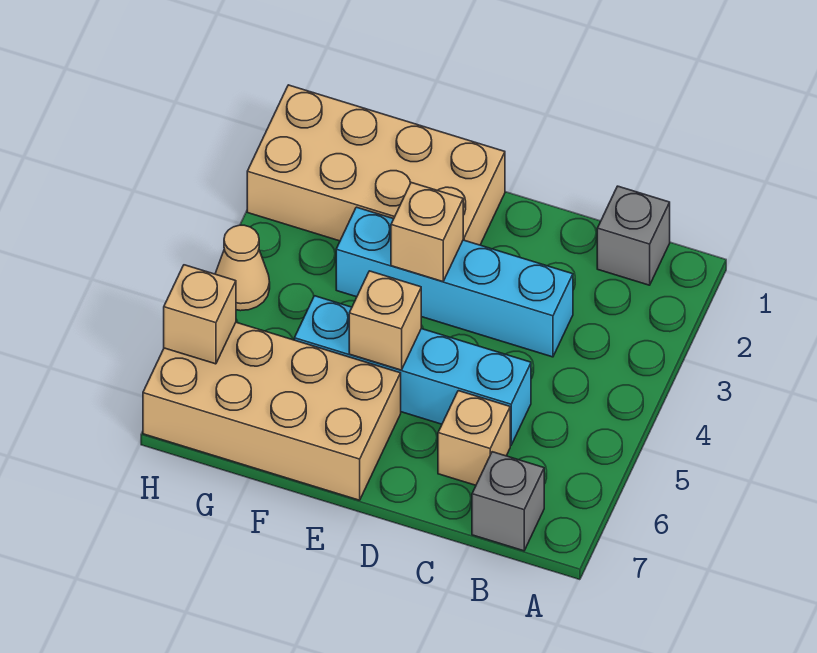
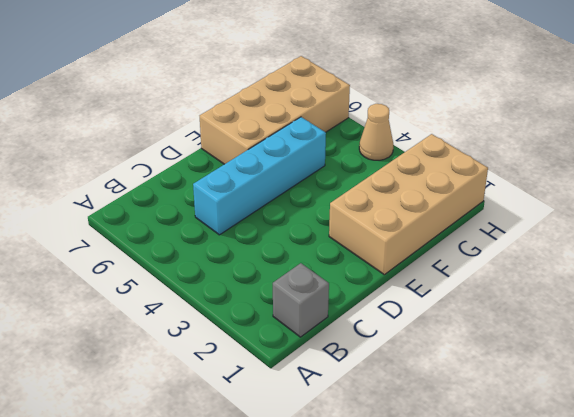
none -> grey 1x1 brick [472,452,544,551]
none -> cyan 1x4 brick [336,207,573,357]

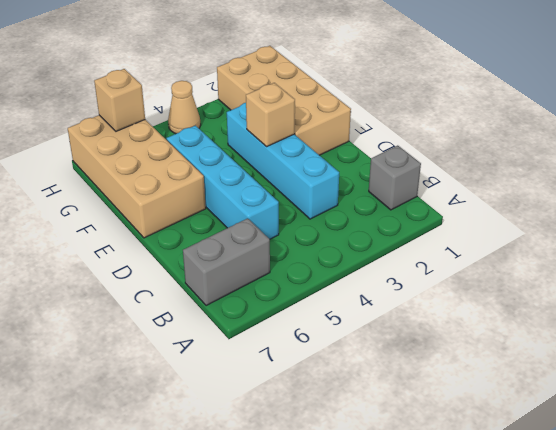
grey 1x2 brick [183,218,270,306] -> grey 1x1 brick [472,452,544,551]
none -> tan 1x1 brick [438,391,510,485]
none -> tan 1x1 brick [349,271,421,370]

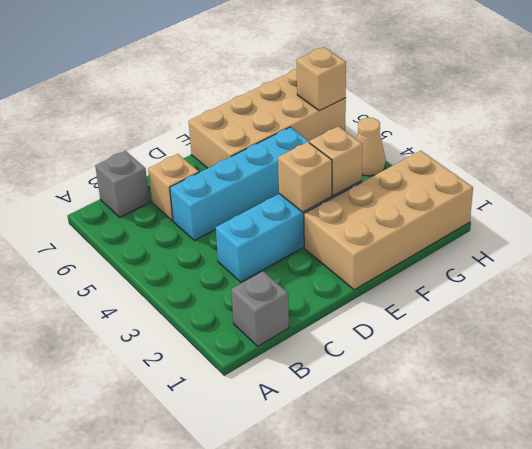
tan 1x1 brick [309,126,363,196] -> tan 1x1 brick moved to [349,271,421,370]

